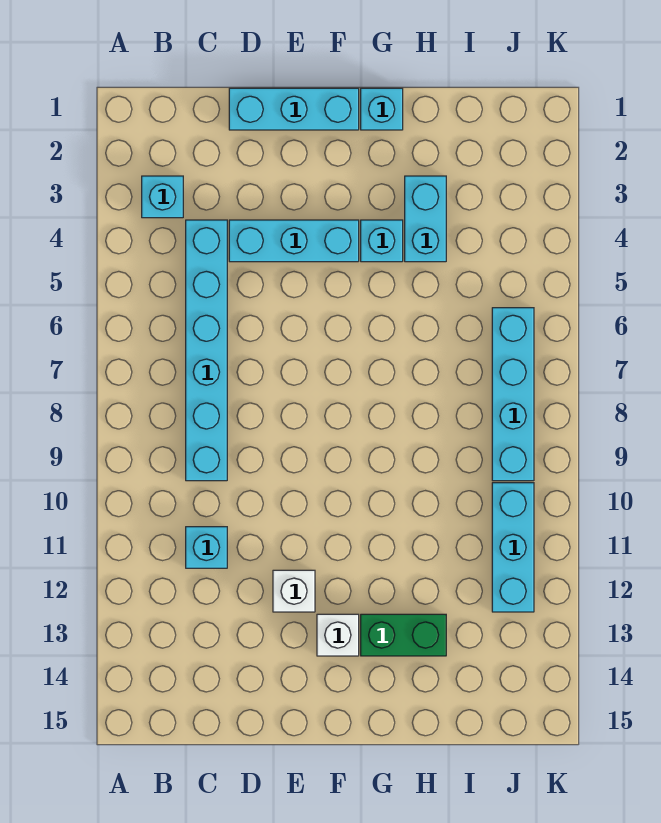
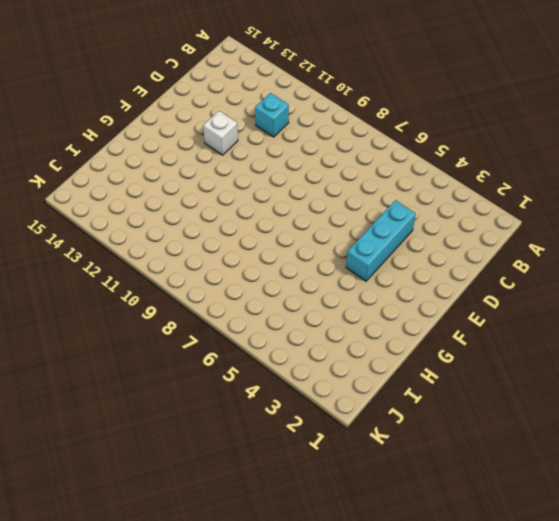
none -> cyan 1x1 brick [142,176,183,218]
none -> cyan 1x6 brick [186,220,227,481]
none -> cyan 1x3 brick [229,88,359,130]

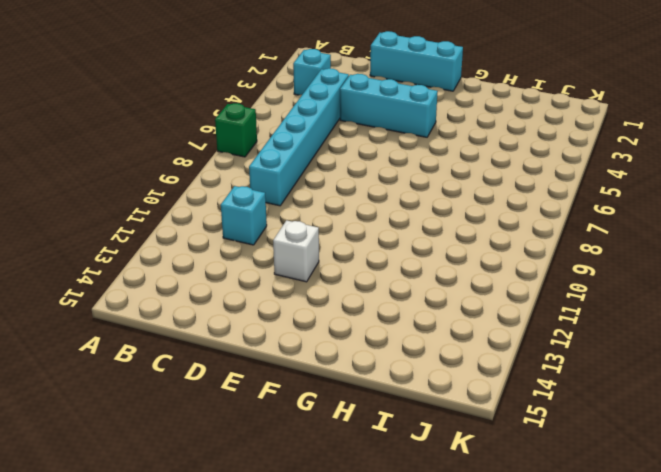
green 1x1 brick [215,103,257,157] -> none
none -> white 1x1 brick [317,614,359,656]
none -> cyan 1x1 brick [361,88,403,130]
none -> cyan 1x1 brick [361,220,403,262]

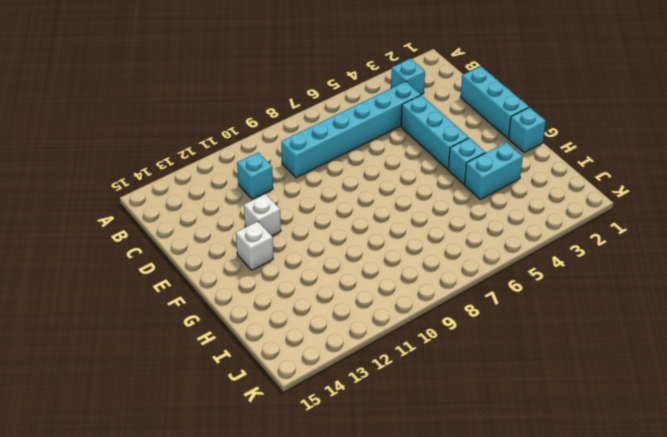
none -> green 1x2 brick [361,614,446,656]
none -> cyan 1x4 brick [492,308,534,481]
none -> cyan 1x3 brick [492,483,534,612]

